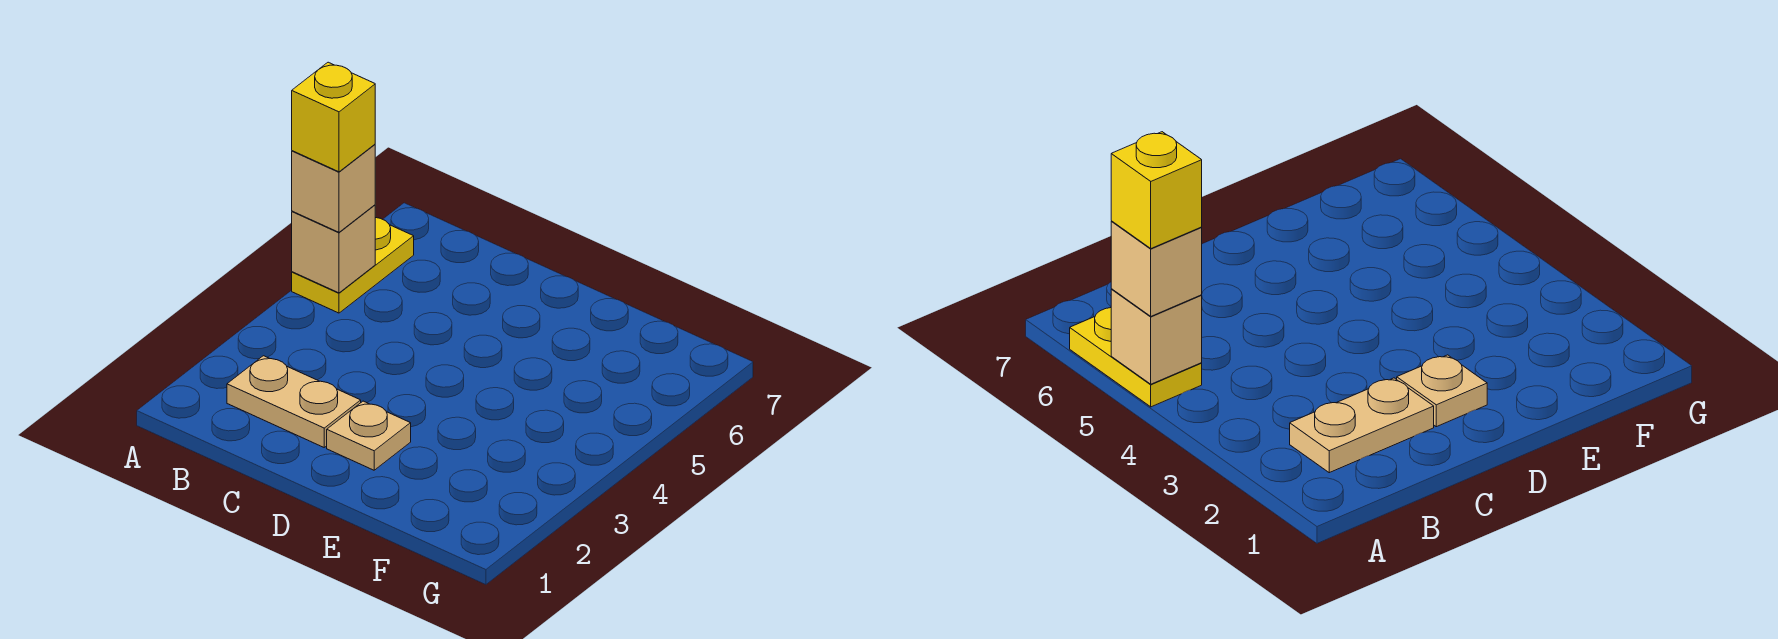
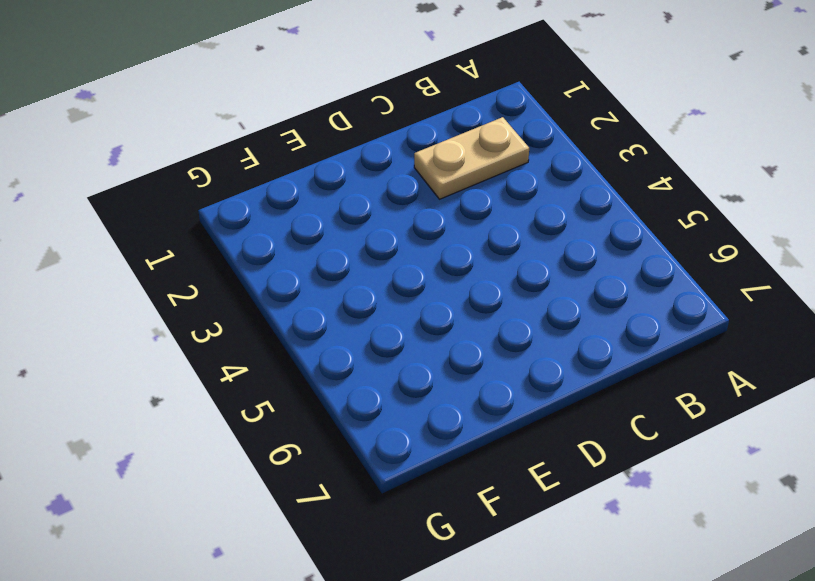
none -> yellow 1x2 plate [292,218,414,313]
none -> tan 1x1 plate [327,401,411,470]

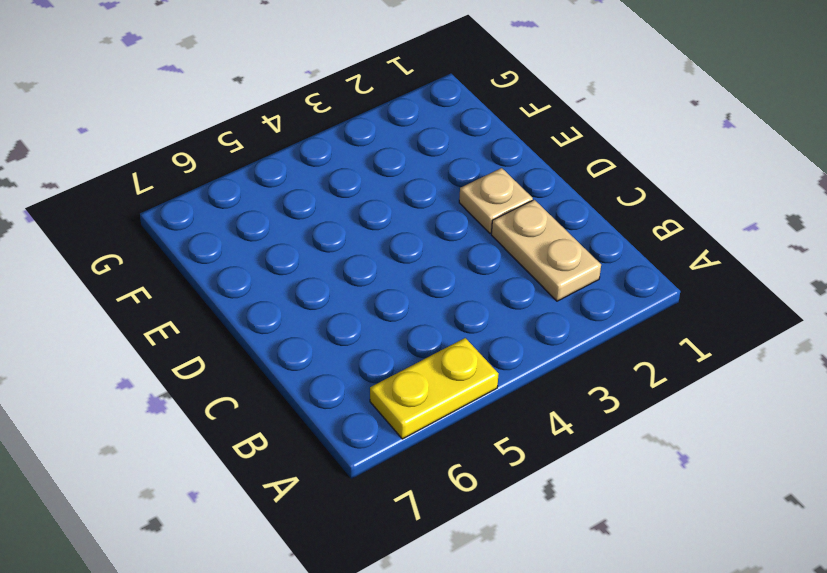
none -> tan 1x1 brick [292,205,375,293]
none -> tan 1x1 brick [292,144,375,232]

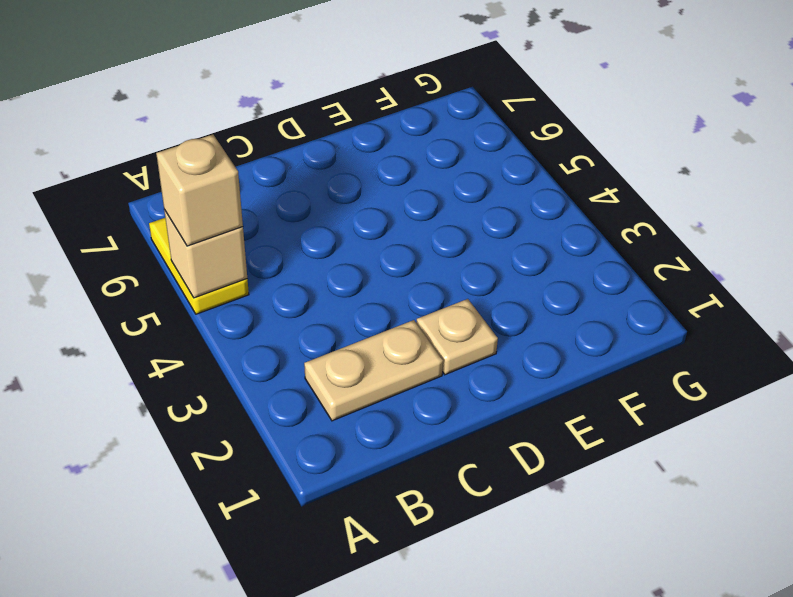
none -> yellow 1x1 brick [292,62,375,172]

